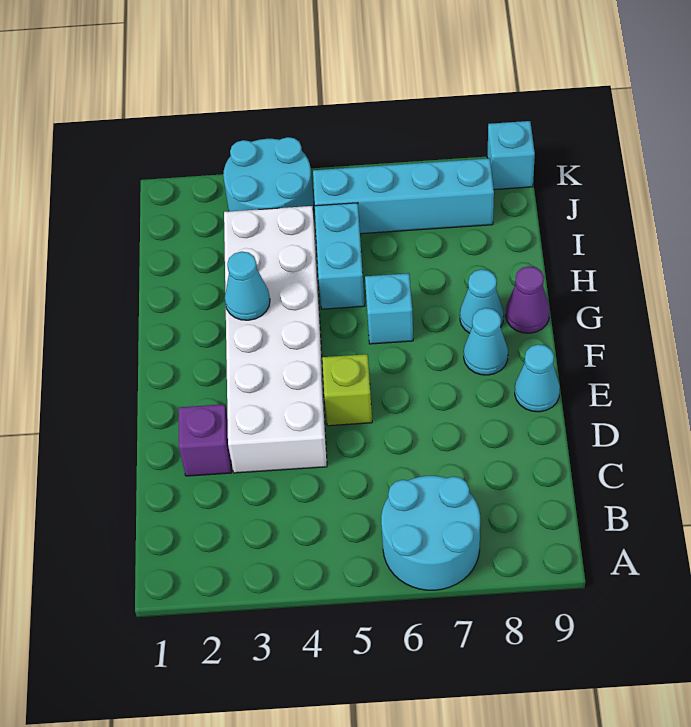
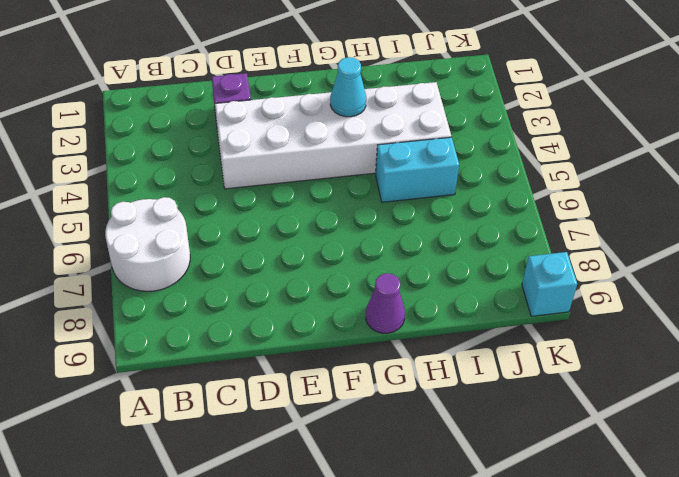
white 2x2 round brick [105,197,190,291] -> cyan 2x2 round brick [381,476,480,590]
none -> lime 1x1 brick [322,354,372,426]
none -> cyan 1x1 cone [515,344,560,412]
none -> cyan 1x1 cone [464,308,508,375]

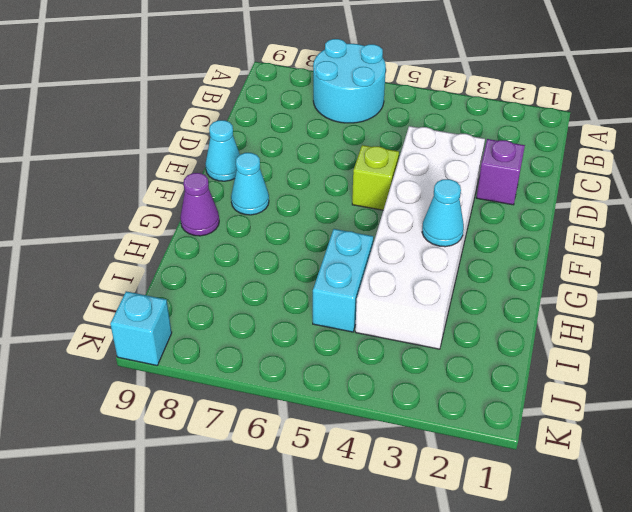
none -> cyan 1x1 brick [365,273,413,344]
none -> cyan 1x1 cone [460,269,504,333]
none -> cyan 2x2 round brick [223,137,314,211]

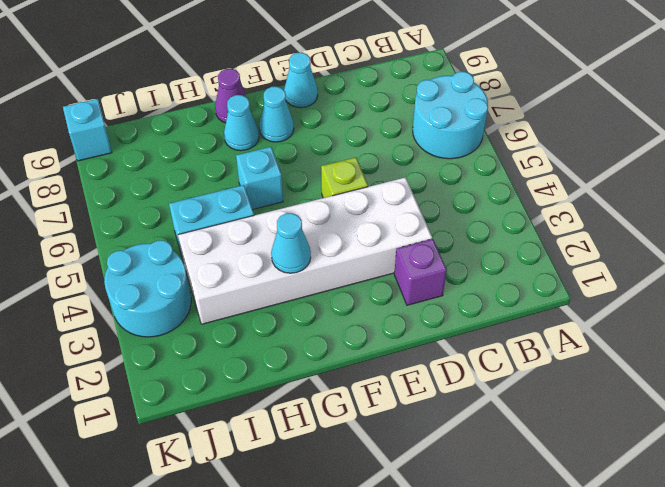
none -> cyan 1x4 brick [313,158,494,234]

